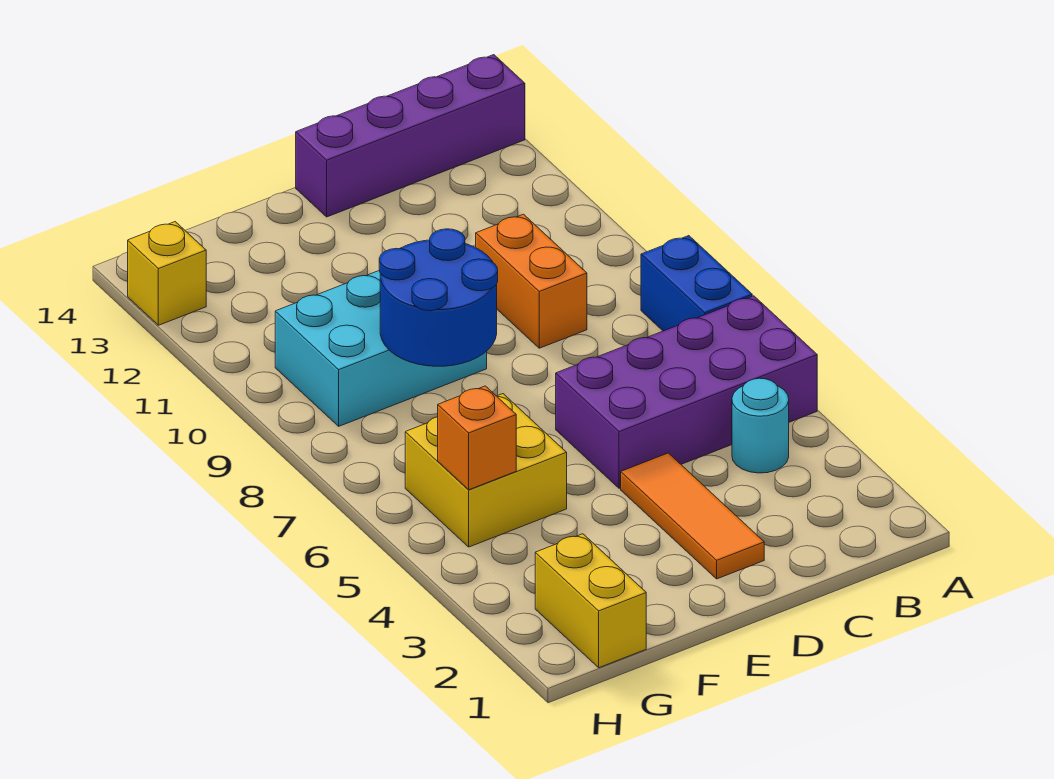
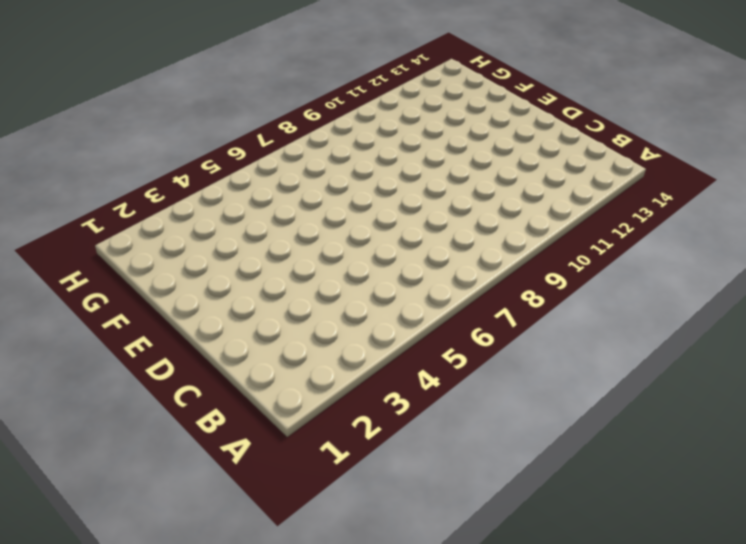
none -> purple 2x4 brick [556,296,817,488]
none -> blue 1x2 brick [641,236,752,331]
none -> purple 1x4 brick [296,55,525,217]

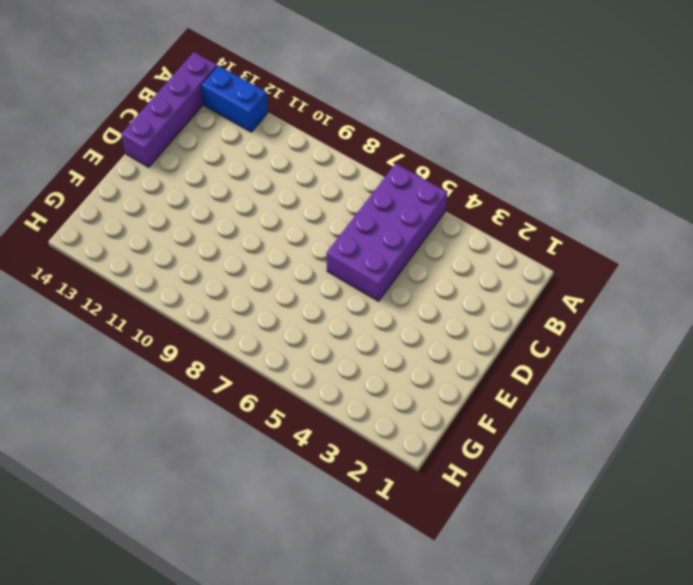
blue 1x2 brick [201,65,268,132] -> blue 1x2 brick moved to [641,236,752,331]
none -> cyan 1x1 round brick [732,378,789,473]
none -> orange 1x2 brick [476,214,587,348]
none -> orange 1x3 tile [621,453,764,579]

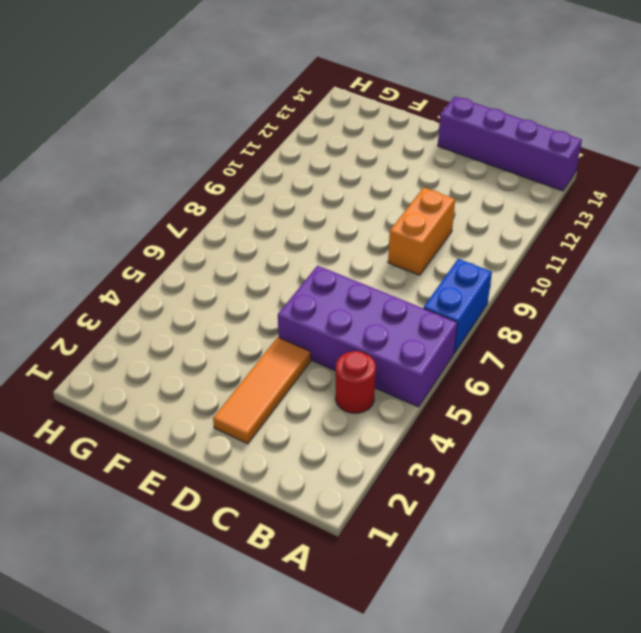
red 1x1 round brick [335,351,376,413] -> cyan 1x1 round brick [732,378,789,473]
none -> cyan 2x3 brick [275,270,487,426]
none -> yellow 2x2 brick [405,394,567,547]
none -> yellow 1x2 brick [535,534,646,668]

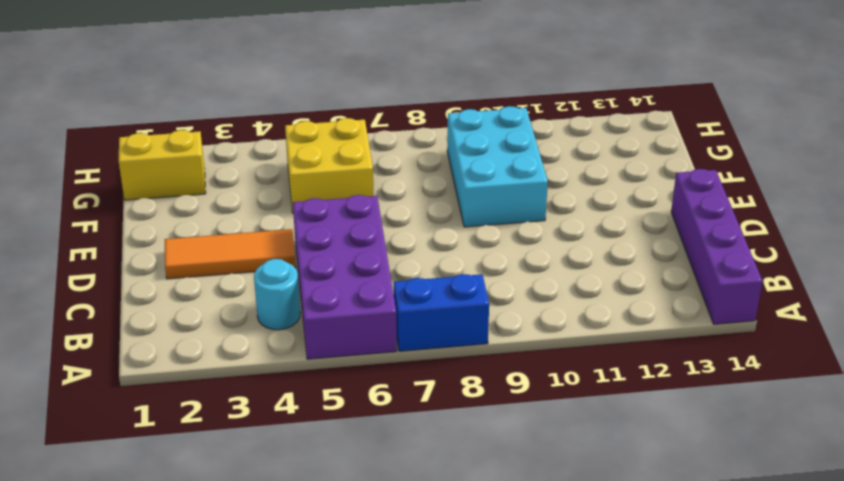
none -> orange 1x2 brick [476,214,587,348]
none -> yellow 1x1 brick [128,222,206,325]
none -> blue 2x2 round brick [379,229,498,366]

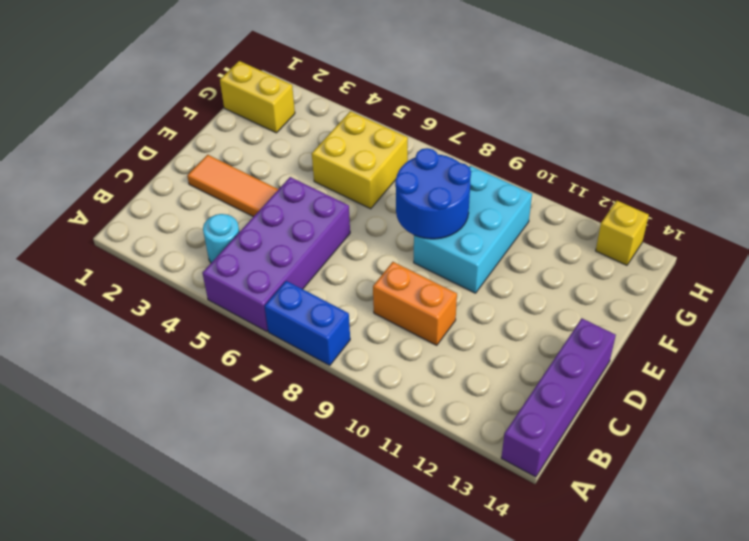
none -> orange 1x1 brick [438,386,516,490]

